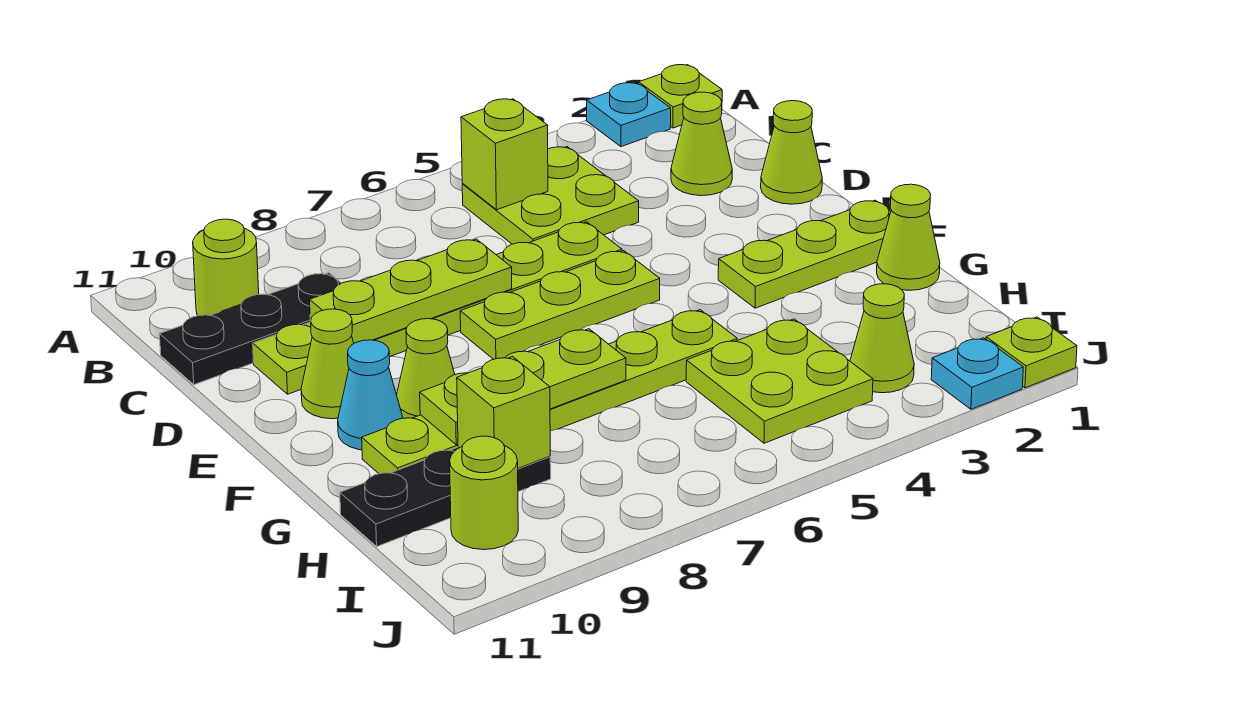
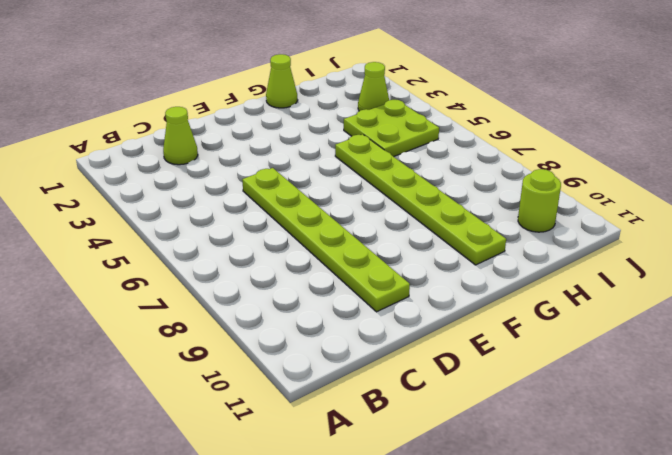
none -> lime 1x1 plate [639,65,722,128]
none -> cyan 1x1 plate [587,83,671,147]
none -> lime 2x2 plate [462,147,639,244]

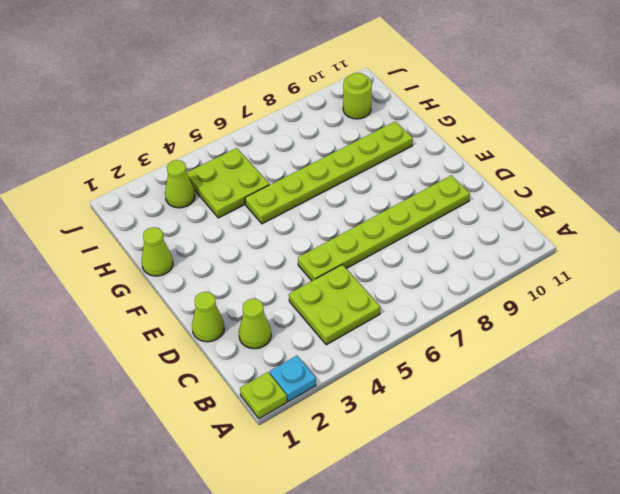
none -> lime 1x1 round brick [193,219,259,316]
none -> black 1x3 plate [160,273,341,385]
none -> lime 1x3 plate [460,251,660,359]

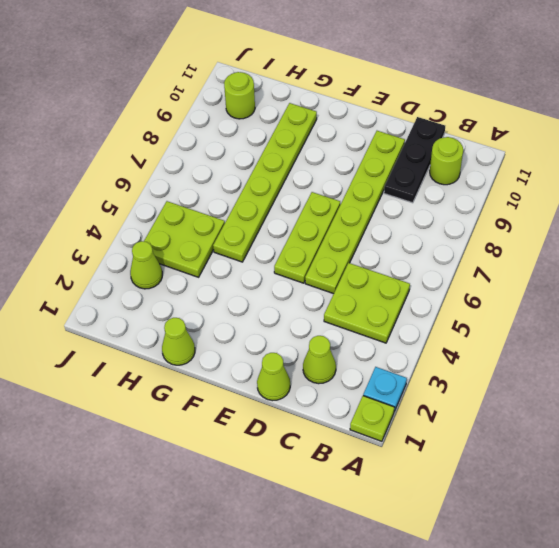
none -> lime 1x1 cone [301,309,354,419]
none -> lime 1x3 plate [718,200,891,308]
none -> lime 1x1 cone [397,319,455,418]

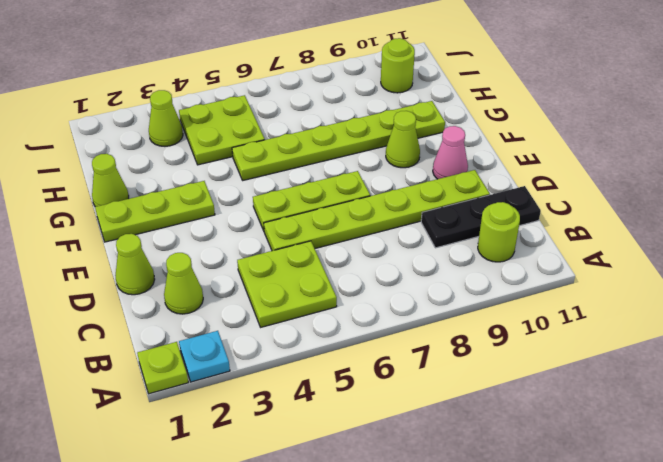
pink 1x1 cone [433,126,468,179] -> lime 1x1 cone [301,309,354,419]
none -> cyan 1x1 cone [338,340,403,450]
none -> black 1x3 plate [340,447,551,546]
none -> lime 1x1 plate [986,317,1077,388]

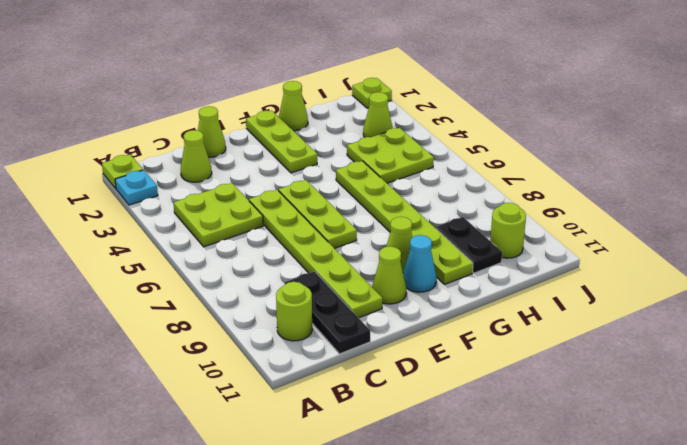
black 1x2 plate [436,217,502,273] -> black 1x3 plate [340,447,551,546]
none -> cyan 1x1 plate [931,338,1023,409]
none -> lime 1x1 brick [461,99,548,210]
none -> lime 1x3 plate [310,239,512,343]

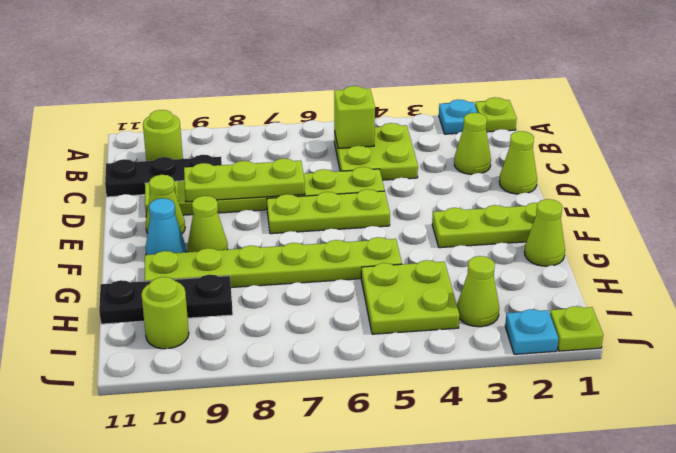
none -> lime 1x3 plate [420,329,626,445]
none -> lime 1x1 brick [457,357,550,468]

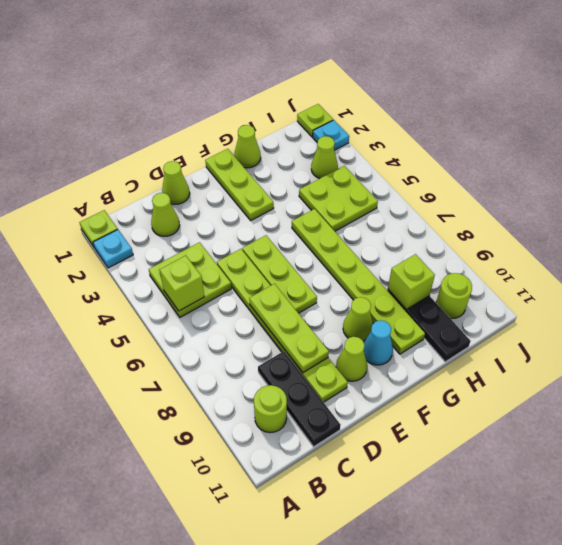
none -> lime 1x3 plate [420,329,626,445]

